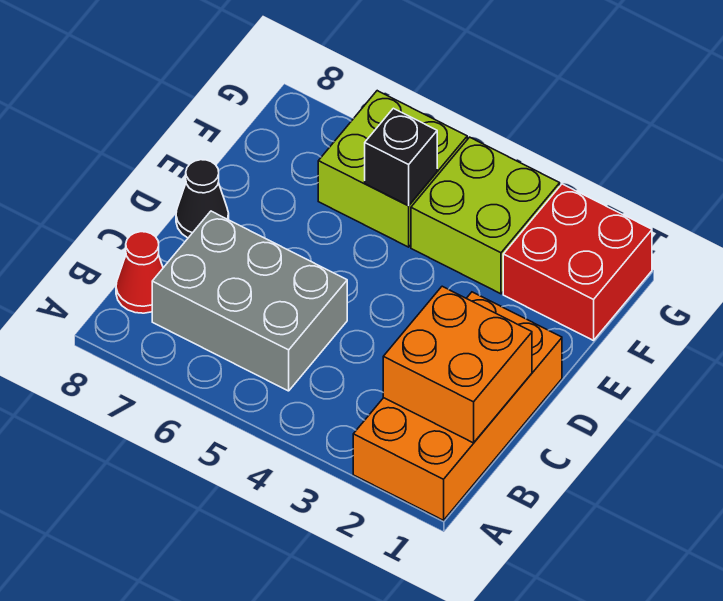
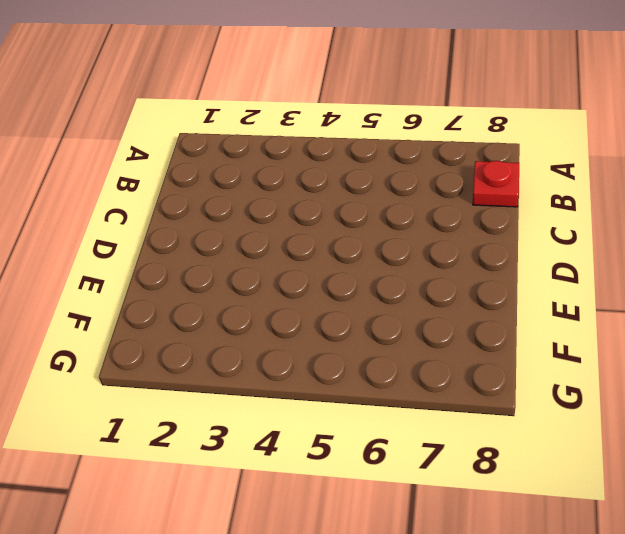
red 1x1 plate [473,161,519,207] -> red 1x1 cone [116,232,163,313]
none -> orange 2x4 brick [353,292,562,520]
none -> grey 2x3 brick [152,211,347,391]

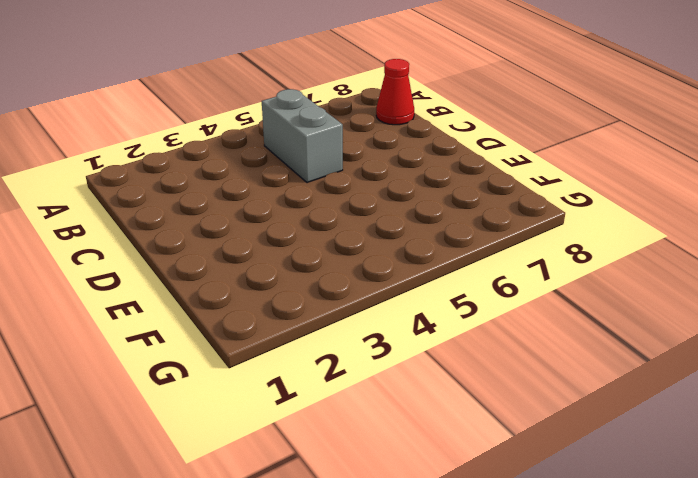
grey 1x2 brick [262,89,343,183] -> grey 2x3 brick [152,211,347,391]
none -> orange 2x4 brick [353,292,562,520]
none -> black 1x1 cone [176,160,229,238]

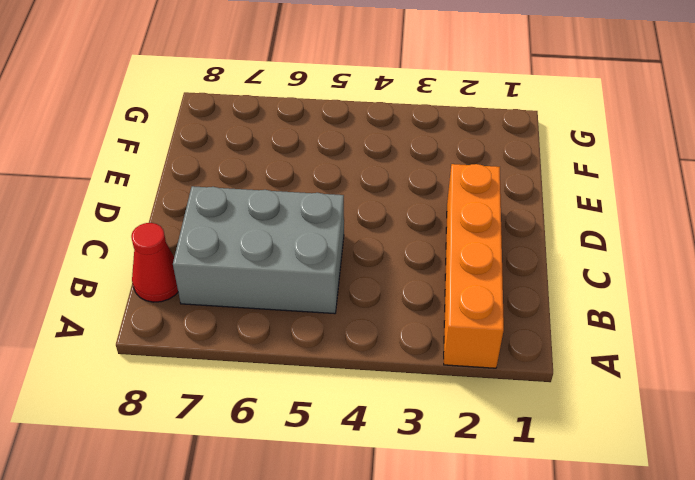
orange 1x4 brick [444,164,504,368] -> orange 2x4 brick [353,292,562,520]
none -> black 1x1 cone [176,160,229,238]
none -> red 2x2 brick [503,184,652,341]

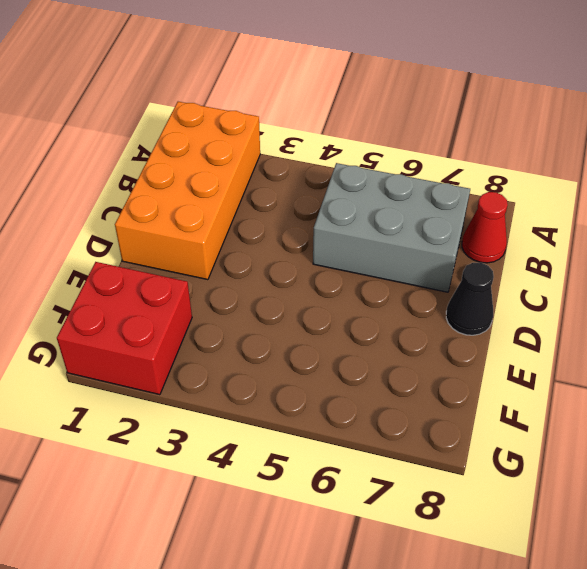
none -> lime 2x2 brick [411,137,560,294]
none -> lime 2x2 brick [318,91,467,247]

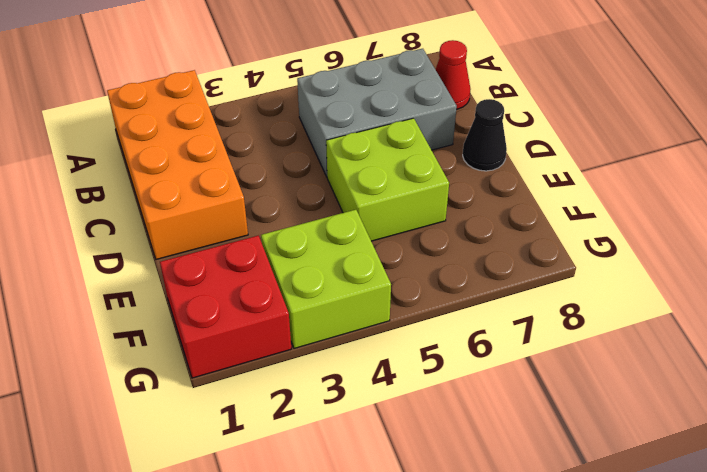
lime 2x2 brick [326,118,449,241] -> lime 2x2 brick moved to [318,91,467,247]
none -> orange 2x2 brick [383,286,532,443]
none -> black 1x1 brick [365,108,437,206]

